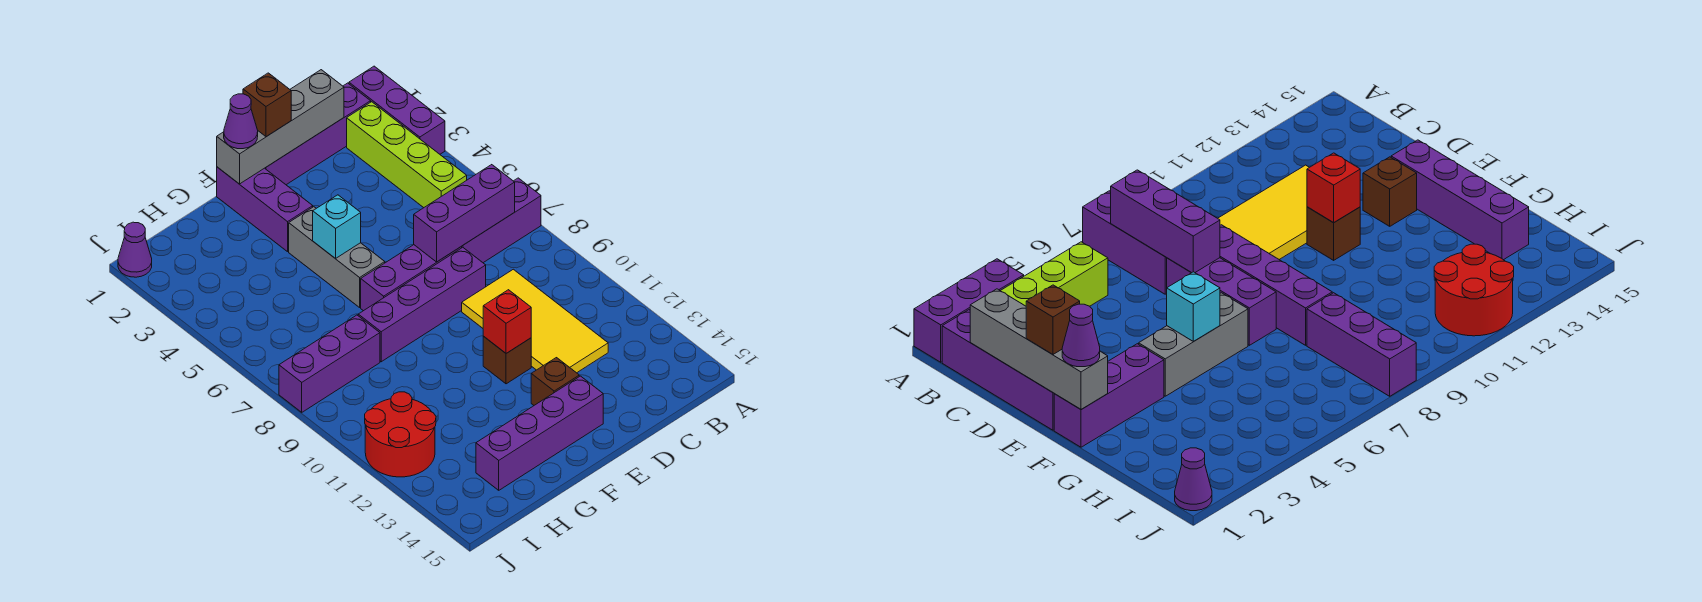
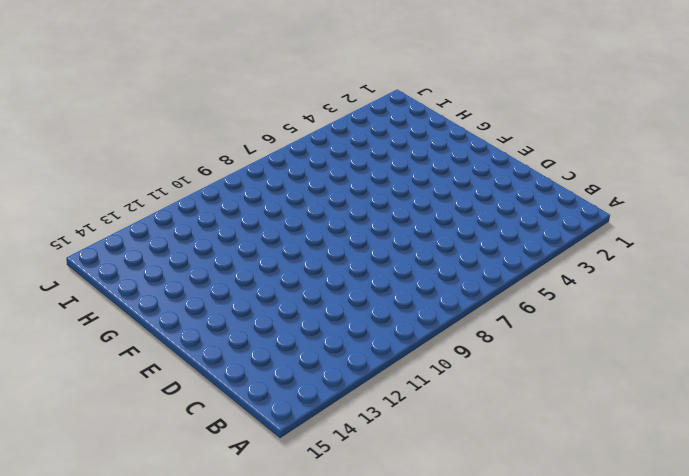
none -> purple 1x3 brick [349,66,445,154]
none -> purple 1x3 brick [461,178,541,263]
none -> purple 1x4 brick [265,83,371,185]

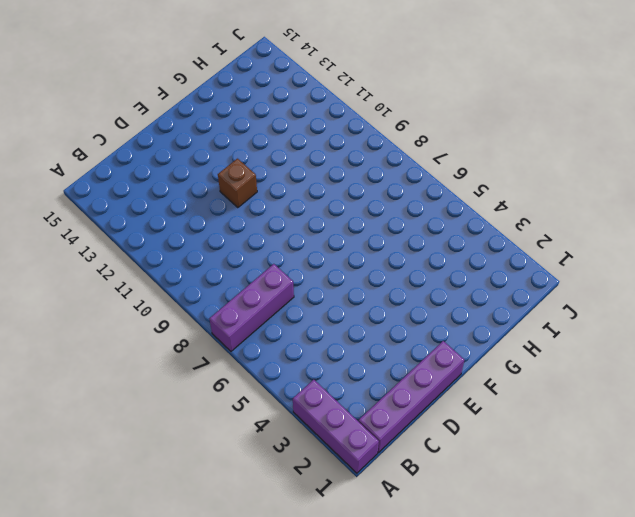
none -> lime 1x4 brick [347,102,467,208]
none -> yellow 2x4 tile [462,269,608,373]
none -> purple 1x3 brick [361,245,462,311]

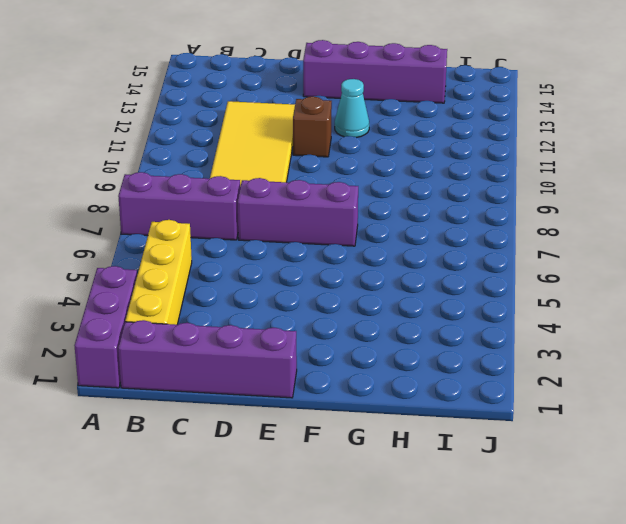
yellow 1x4 brick [125,220,192,325] -> lime 1x4 brick [347,102,467,208]
cyan 1x1 cone [335,79,369,138] -> none
none -> purple 1x4 brick [358,247,486,362]
none -> brown 1x1 brick [531,358,579,405]
none -> purple 1x3 brick [217,167,313,252]

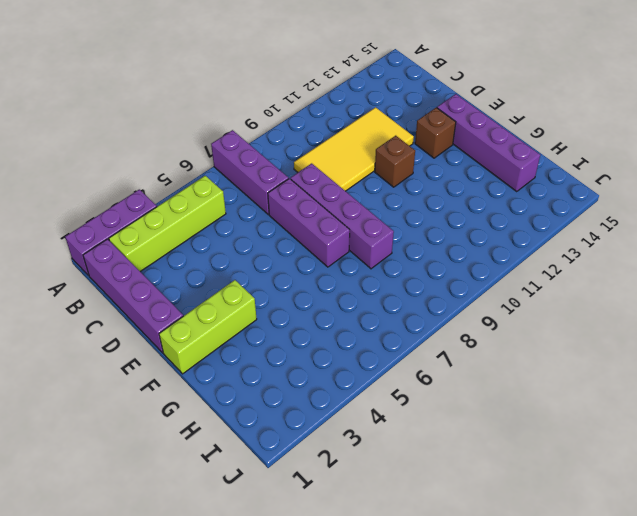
lime 1x3 brick [159,280,257,374] -> purple 1x3 brick [217,167,313,252]
none -> grey 1x3 brick [289,207,385,307]
none -> purple 1x3 brick [279,315,380,412]
none -> red 2x2 round brick [365,392,436,477]

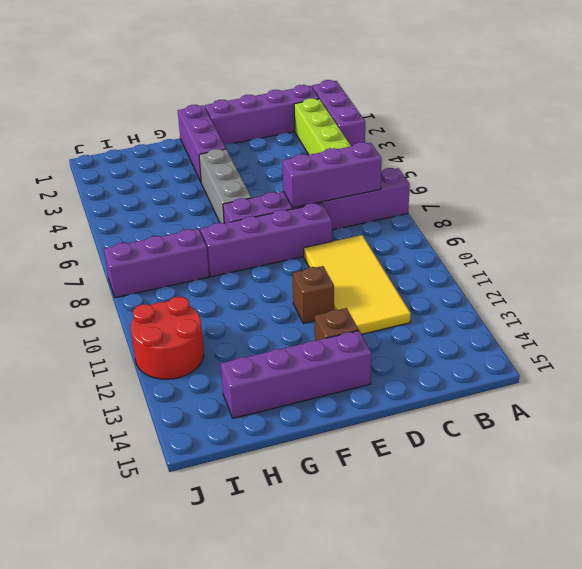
none -> purple 1x1 cone [118,222,152,277]
none -> grey 1x4 brick [217,70,344,184]
none -> red 1x1 brick [483,290,531,353]

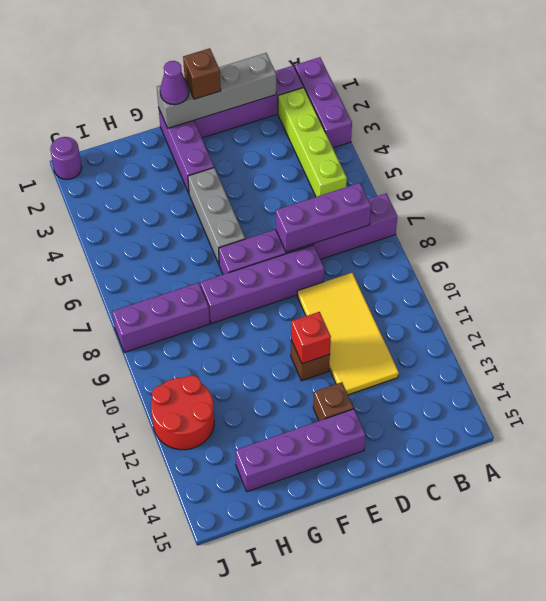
purple 1x1 round brick [50,137,82,180] -> purple 1x1 cone [118,222,152,277]
none -> cyan 1x1 brick [313,195,361,259]

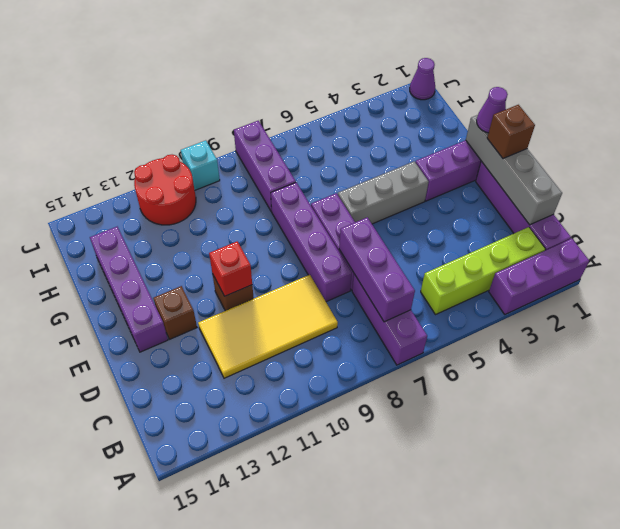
cyan 1x1 brick [181,140,220,190] -> cyan 1x1 brick moved to [313,195,361,259]

